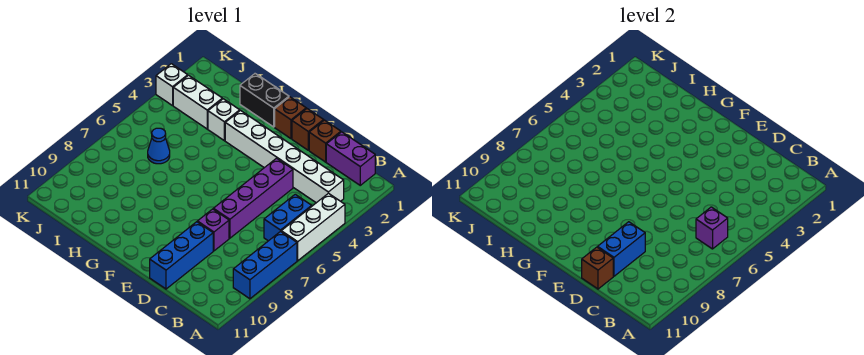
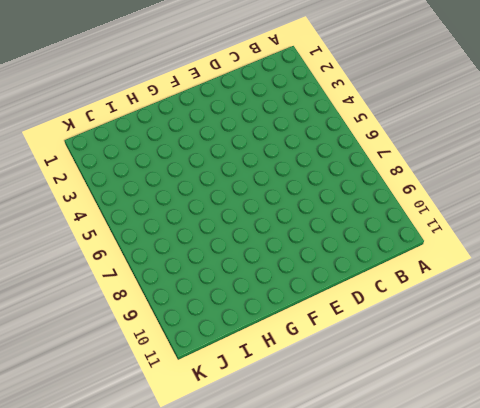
none -> white 1x3 brick [281,193,345,261]
none -> blue 1x3 brick [233,231,297,299]
none -> purple 1x2 brick [326,132,375,185]

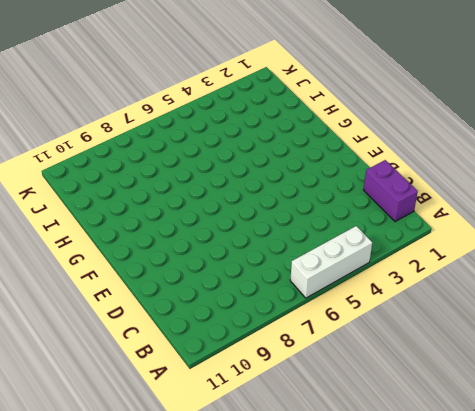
none -> blue 1x3 brick [233,231,297,299]
none -> white 1x6 brick [225,111,344,203]
none -> blue 1x2 brick [264,194,312,241]

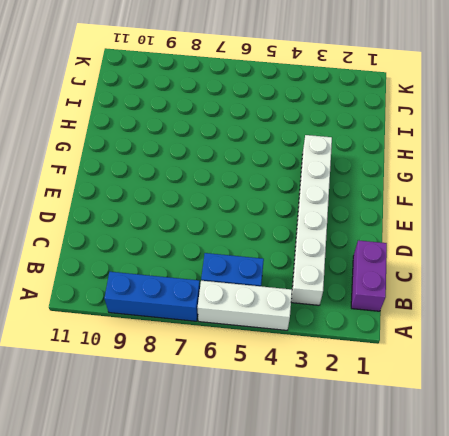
none -> brown 1x1 brick [309,120,341,162]
none -> purple 1x4 brick [214,158,293,238]
none -> purple 1x1 brick [197,209,229,251]

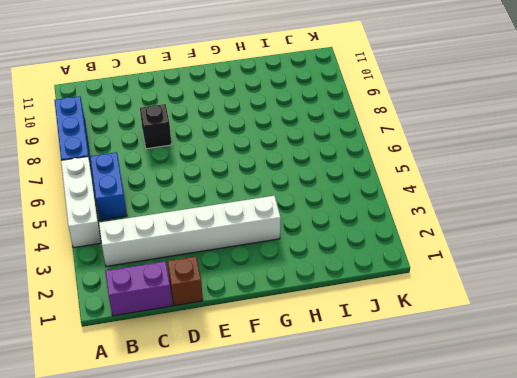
black 1x1 brick [140,104,172,149] -> purple 1x1 brick [197,209,229,251]
none -> purple 1x4 brick [214,158,293,238]
none -> blue 1x3 brick [150,222,213,289]
none -> brown 1x1 brick [292,109,324,150]

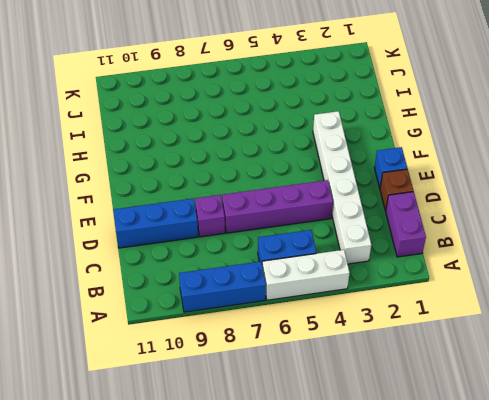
blue 1x1 brick [374,147,407,188] -> brown 1x1 brick [292,109,324,150]
none -> brown 1x1 brick [275,97,306,139]
none -> black 1x2 brick [240,74,289,127]
none -> white 1x1 brick [208,99,240,141]

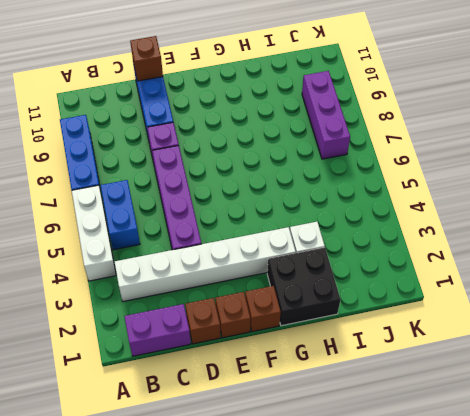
black 2x2 brick [267,247,340,326] -> black 1x2 brick [240,74,289,127]
purple 1x3 brick [302,71,350,159] -> none
none -> white 1x2 brick [173,75,222,129]
none -> blue 1x1 cone [148,128,170,164]
none -> white 1x1 brick [156,64,188,106]

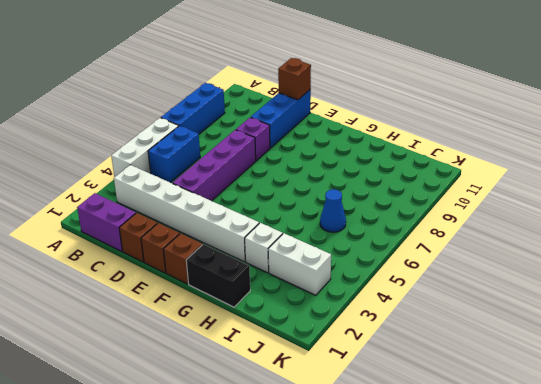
none -> white 1x1 brick [156,64,188,106]
none -> purple 1x1 brick [696,207,728,249]
none -> blue 1x2 brick [598,222,645,276]

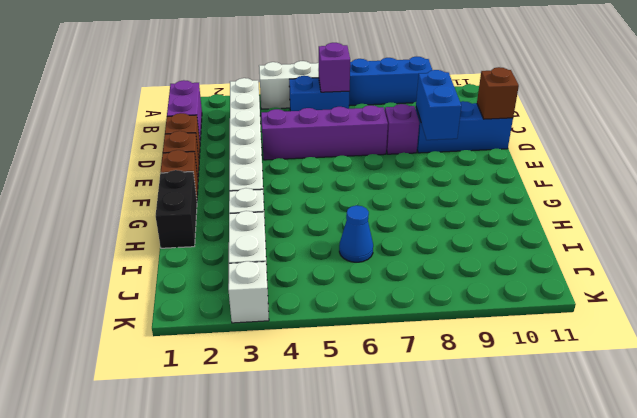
blue 1x2 brick [416,70,461,140] -> blue 1x2 brick turned to [598,222,645,276]

